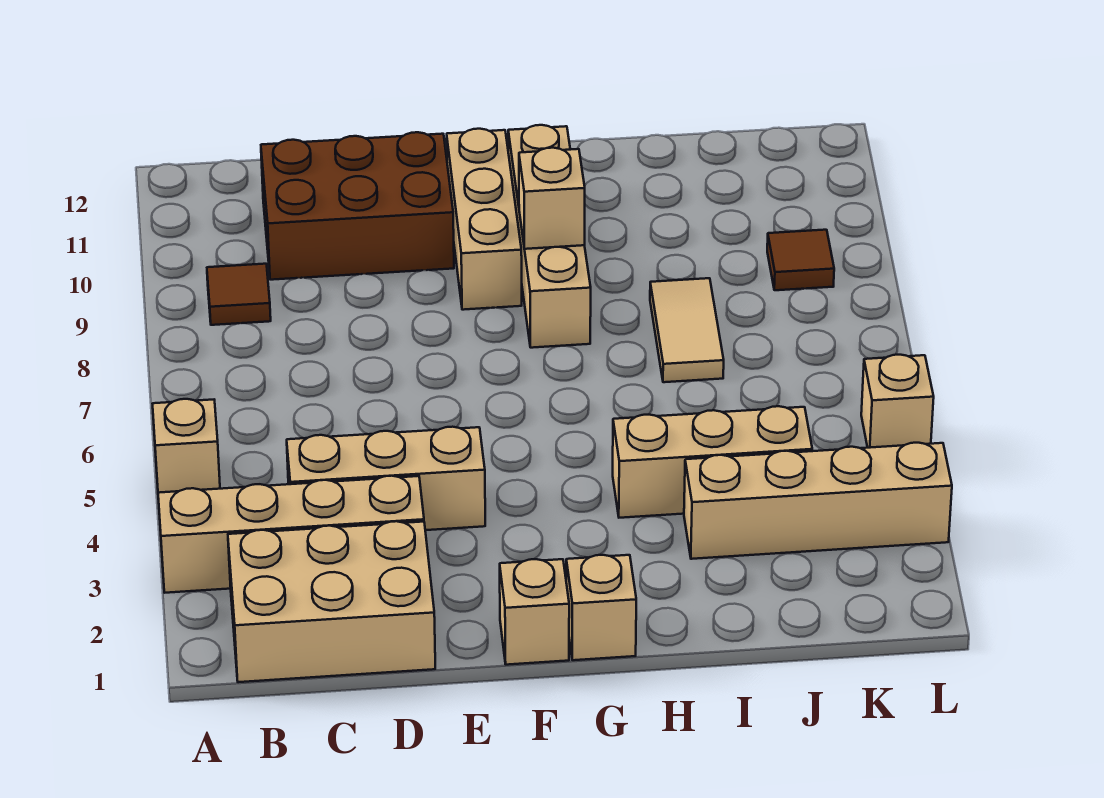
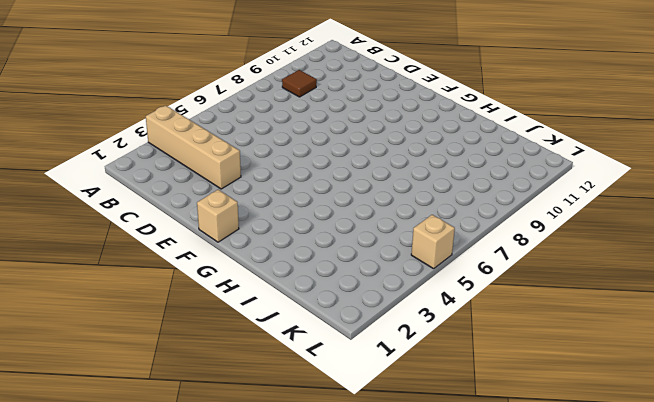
none -> tan 1x1 brick [153,399,220,493]
none -> tan 2x3 brick [228,521,435,682]
none -> tan 1x3 brick [287,427,485,530]

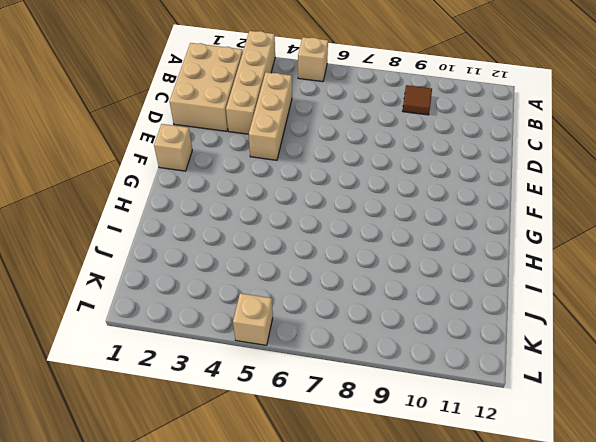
none -> brown 2x3 brick [261,132,454,280]
none -> tan 1x3 brick [447,129,522,310]
none -> tan 1x1 brick [566,555,636,660]

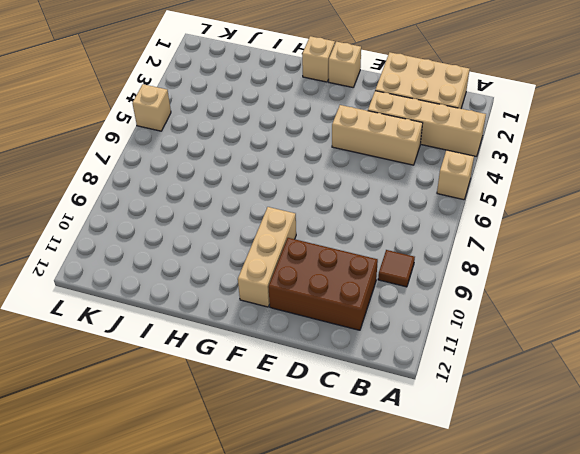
none -> tan 1x4 brick [508,125,591,348]
none -> tan 1x3 brick [613,406,812,518]
none -> tan 1x4 brick [684,443,952,559]

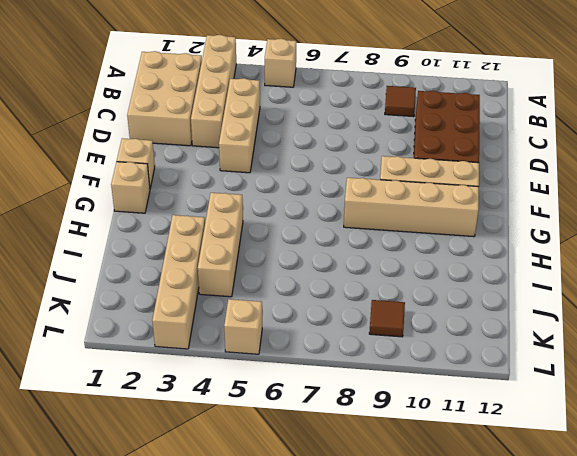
none -> tan 1x2 tile [650,278,724,382]
none -> tan 1x1 brick [519,148,585,249]

